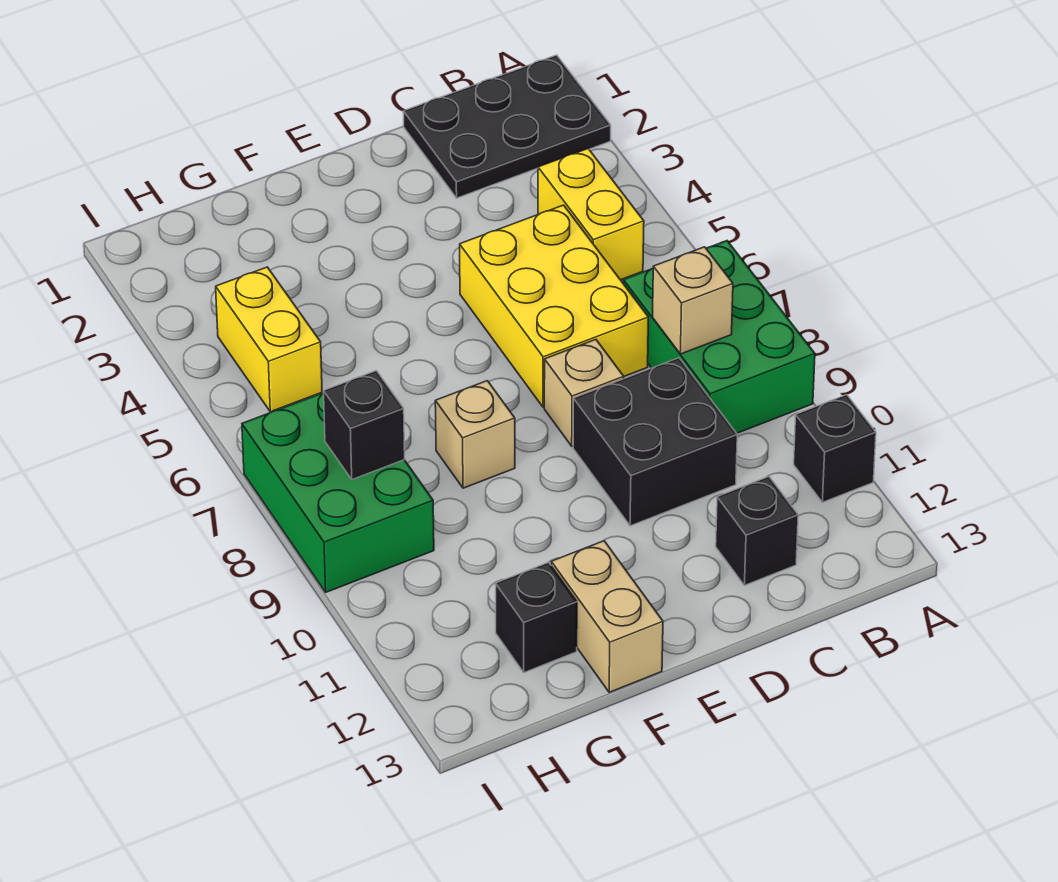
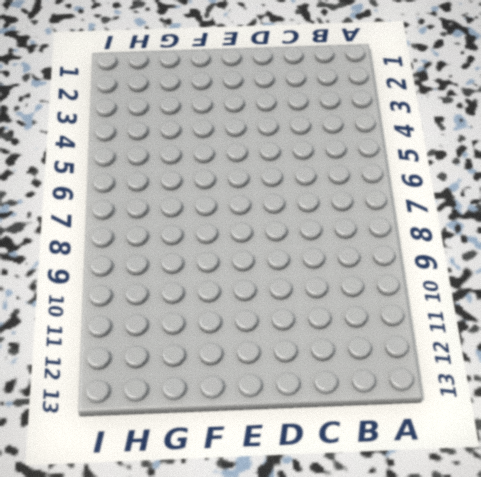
none -> black 2x3 plate [403,55,611,198]
none -> green 2x3 brick [623,241,815,433]
none -> black 1x1 brick [794,395,876,502]

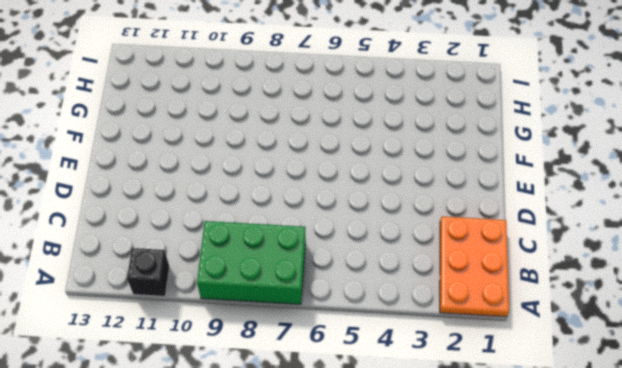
orange 2x3 plate [440,217,509,317] -> black 2x3 plate [403,55,611,198]
none -> yellow 1x2 brick [538,149,644,280]
none -> yellow 2x3 brick [460,205,648,407]
none -> black 2x2 brick [573,358,737,526]

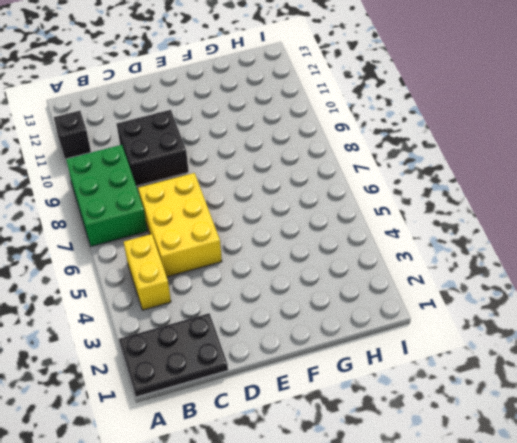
none -> black 1x1 brick [716,477,798,585]
none -> tan 1x1 brick [544,340,624,446]
none -> tan 1x1 brick [435,381,515,488]

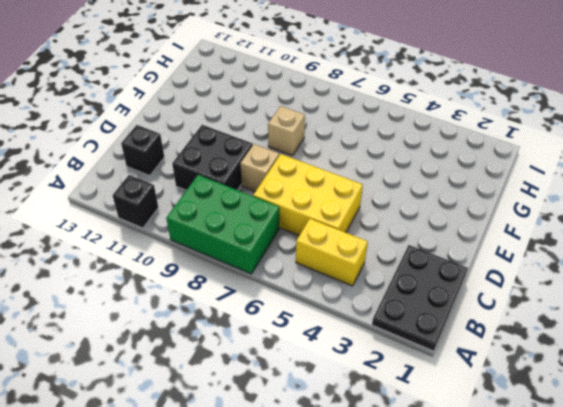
none -> tan 1x2 brick [551,541,663,692]
none -> black 1x1 brick [495,562,577,673]
none -> yellow 1x2 brick [216,267,322,412]

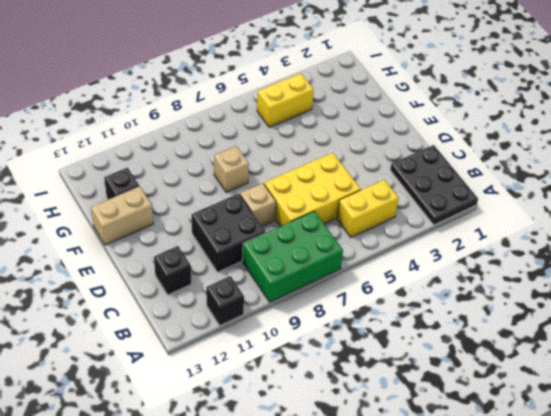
none -> green 2x3 brick [242,393,434,592]
none -> tan 1x1 brick [652,247,733,354]
none -> black 1x1 brick [324,371,405,480]

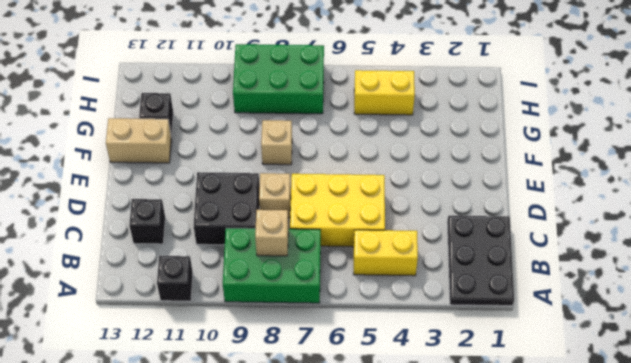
none -> black 1x1 brick [324,371,405,480]

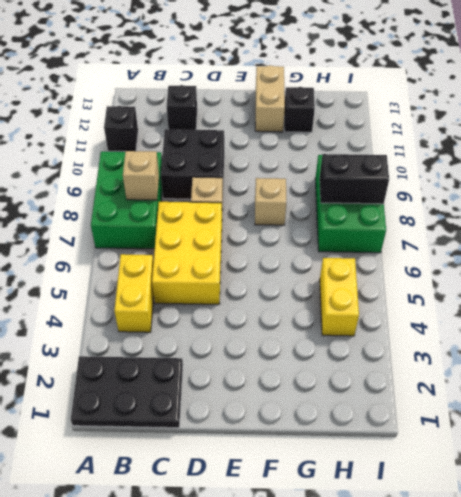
black 1x2 brick [319,154,389,204] -> black 1x1 brick [324,371,405,480]

